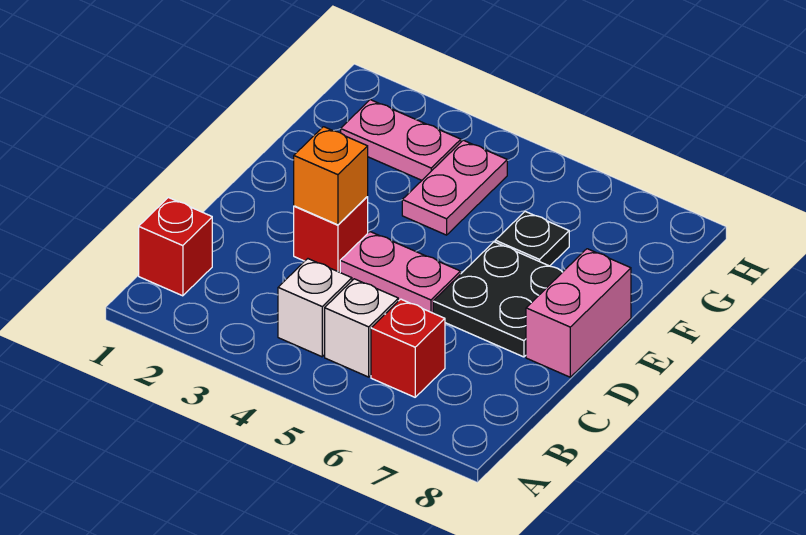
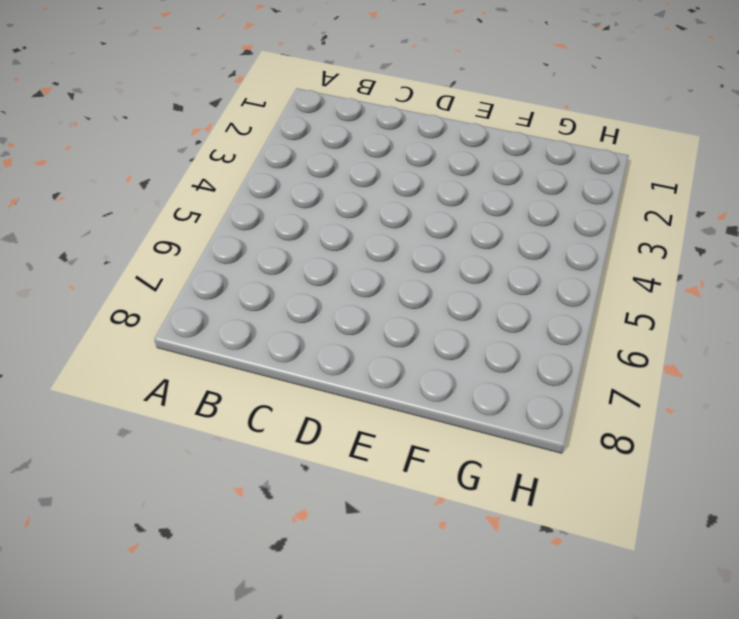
none -> red 1x1 brick [139,198,212,296]
none -> white 1x1 brick [278,259,352,357]
none -> white 1x1 brick [325,279,398,377]

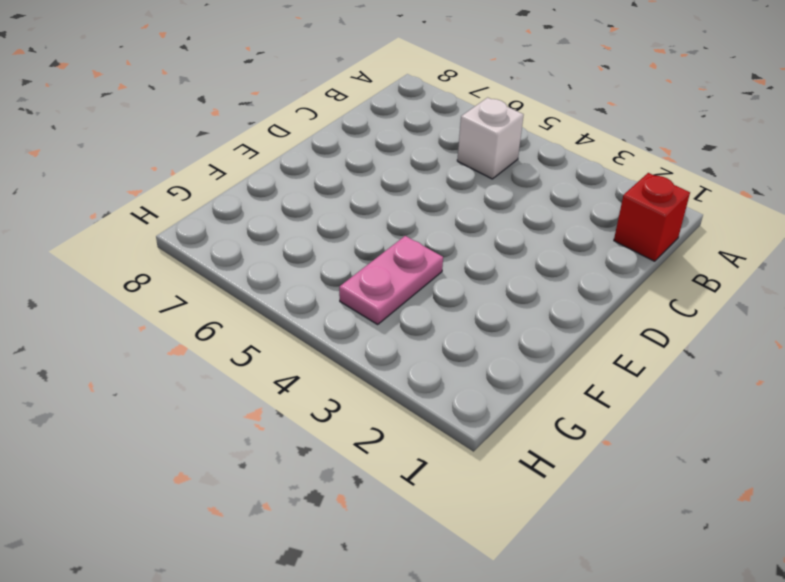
none -> white 1x1 brick [278,259,352,357]
none -> red 1x1 brick [371,299,445,397]
none -> red 1x1 brick [294,197,368,272]

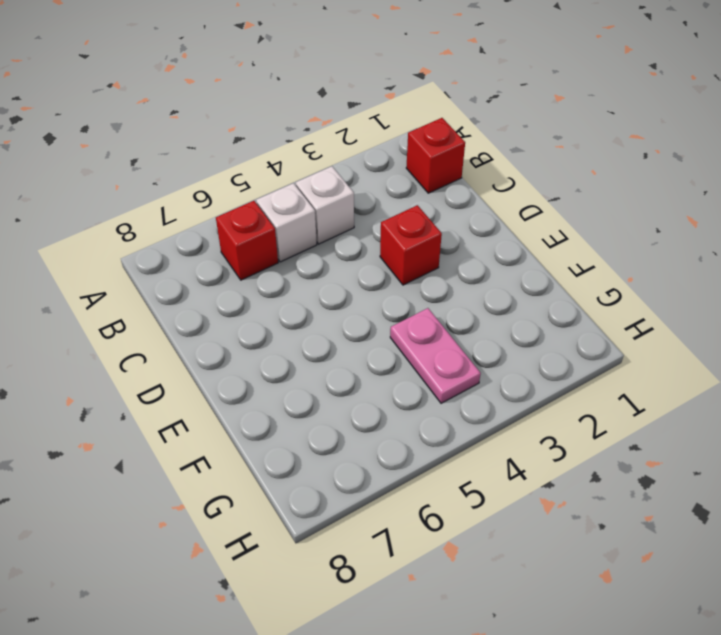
none -> pink 1x2 plate [340,232,461,313]
none -> black 2x2 plate [433,242,562,357]
none -> pink 1x2 brick [526,249,631,377]

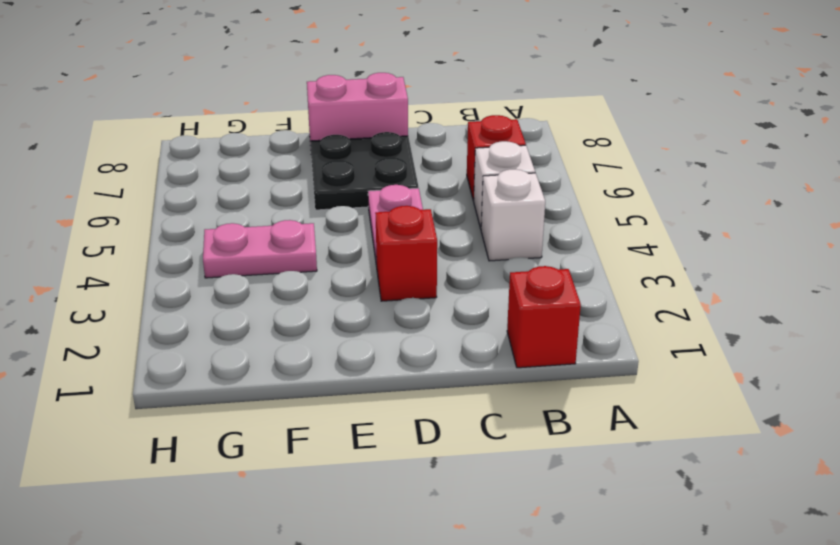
none -> black 1x1 plate [495,212,569,266]
none -> pink 1x2 plate [341,100,461,180]
none -> orange 1x1 brick [294,127,368,225]

